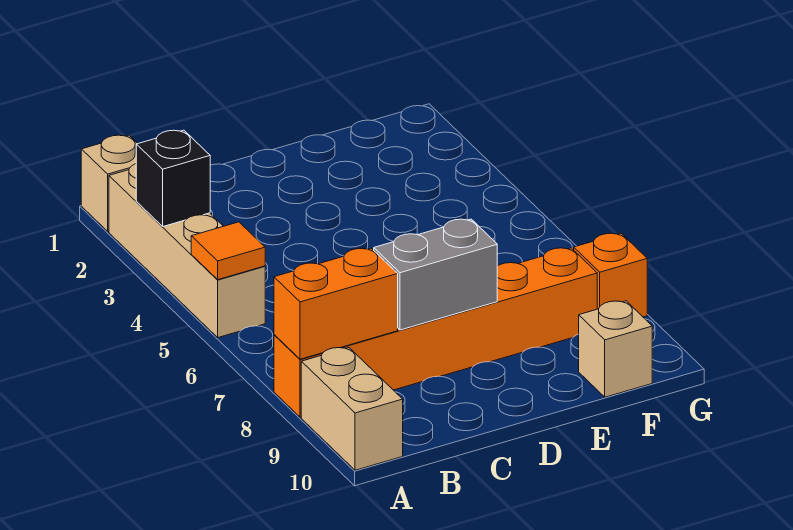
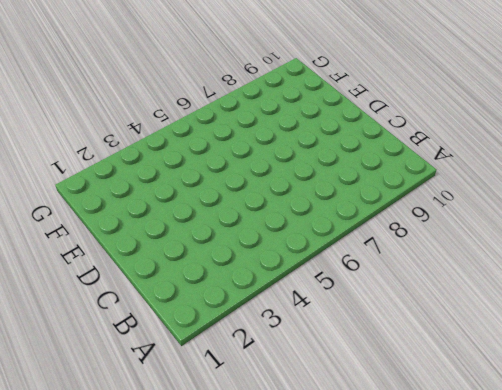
none -> tan 1x1 brick [81,135,138,231]
none -> tan 1x4 brick [109,164,265,338]

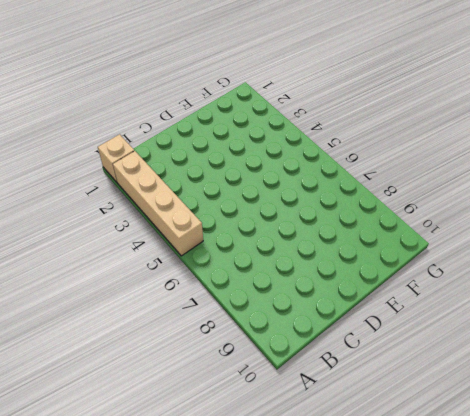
none -> orange 1x6 brick [274,248,597,417]
none -> tan 1x2 brick [301,348,403,470]

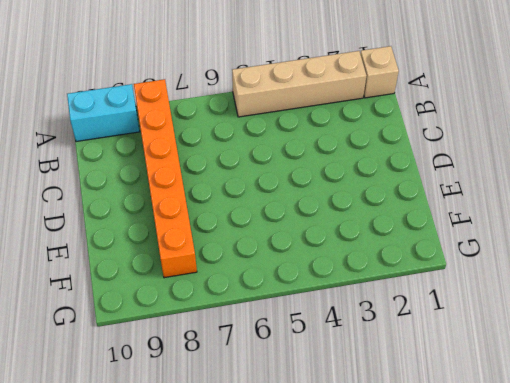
cyan 1x2 brick [67,84,140,142] -> tan 1x2 brick [301,348,403,470]
none -> tan 1x1 brick [579,301,652,397]
none -> orange 1x1 brick [574,233,647,317]

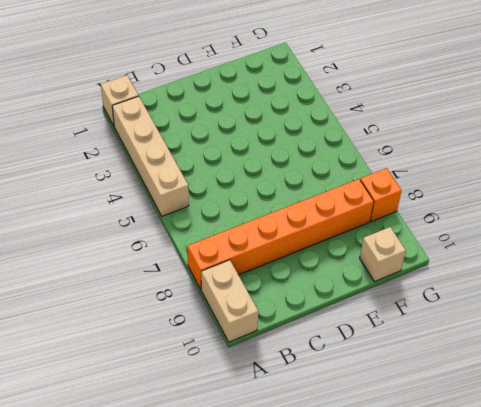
none -> black 1x1 brick [136,130,210,226]
none -> orange 1x1 tile [191,222,265,280]

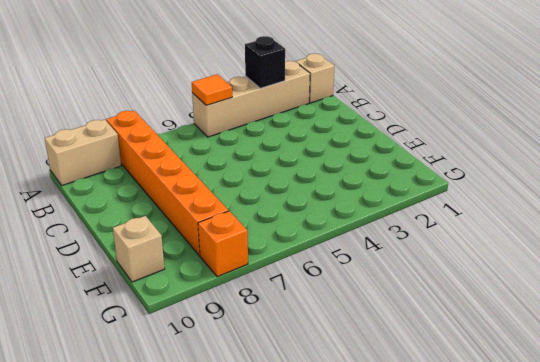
none -> orange 1x2 brick [274,248,398,359]
none -> grey 1x2 brick [374,219,497,330]

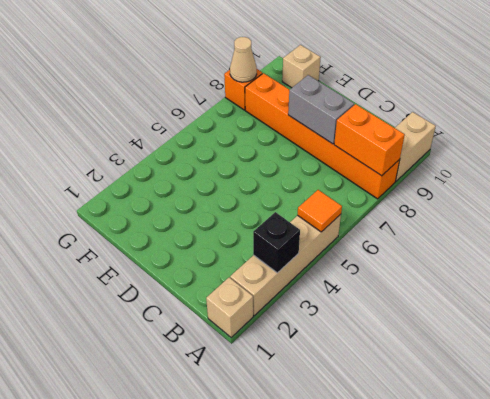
tan 1x1 cone [230,37,257,82] -> none

